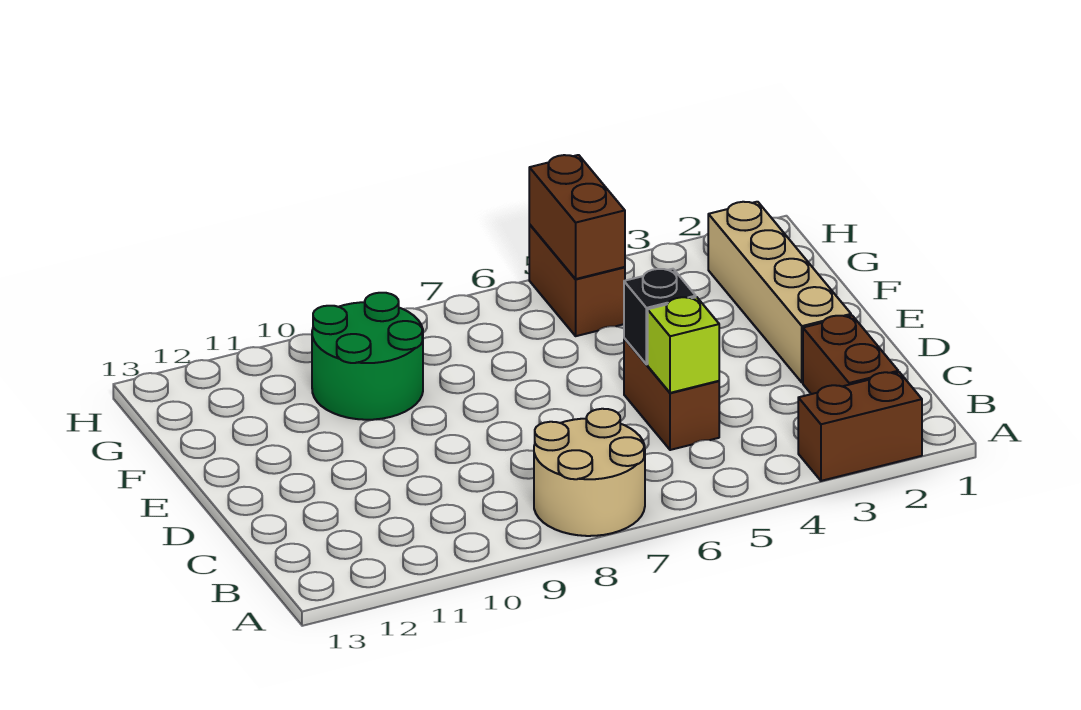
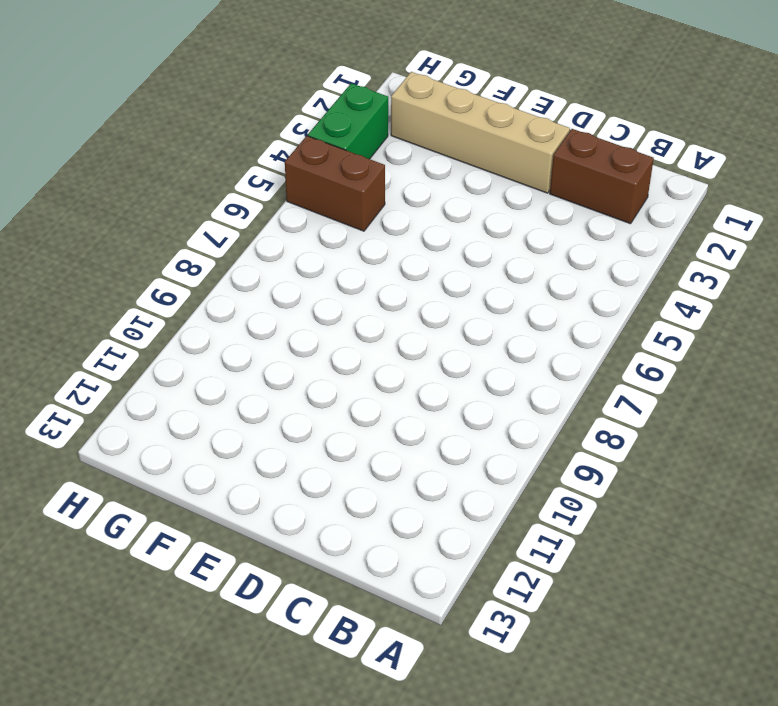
green 1x2 brick [308,83,388,159] -> none
none -> brown 1x2 brick [798,372,922,481]
none -> tan 2x2 round brick [534,409,645,536]

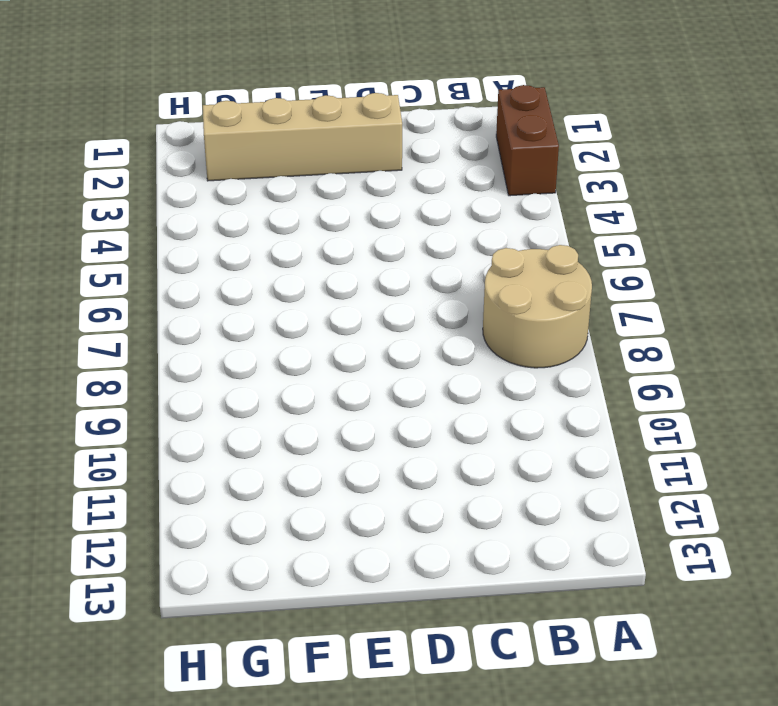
none -> brown 1x2 brick [803,315,898,394]
none -> brown 1x2 brick [624,338,719,450]

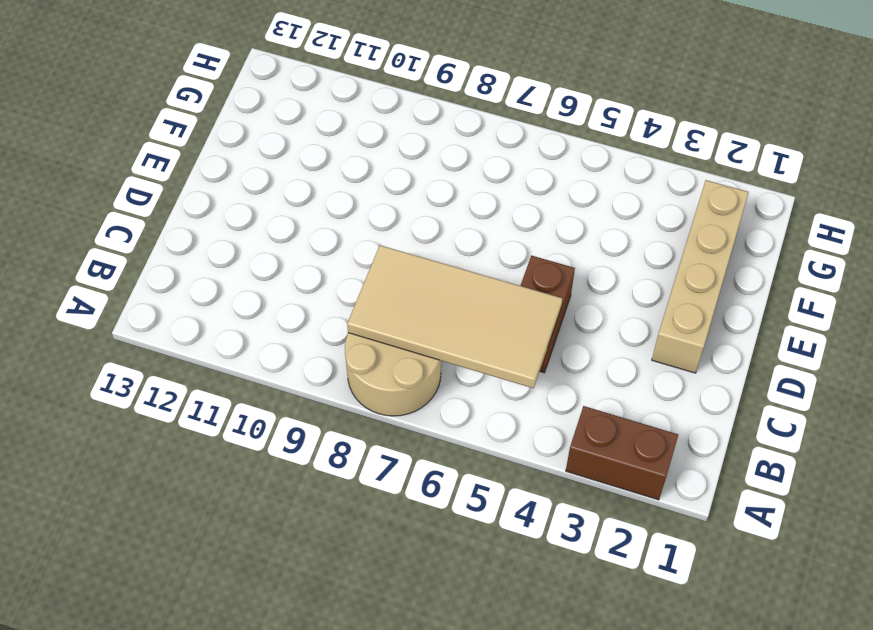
tan 2x4 tile [347,245,563,388] -> lime 1x1 brick [648,297,719,393]
none -> brown 1x2 brick [803,315,898,394]
none -> green 2x2 round brick [312,293,423,420]

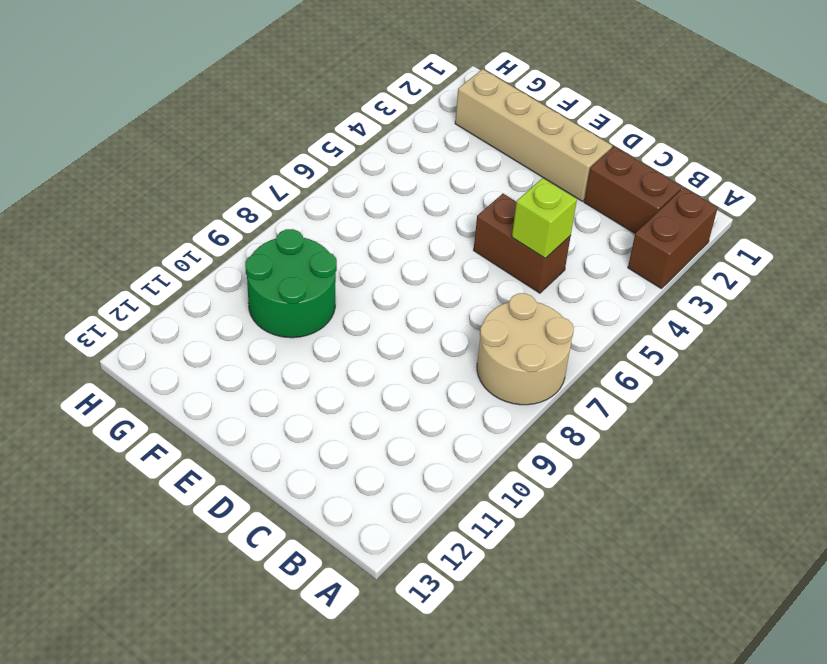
none -> brown 1x2 brick [529,225,625,336]
none -> black 1x1 brick [624,269,696,364]

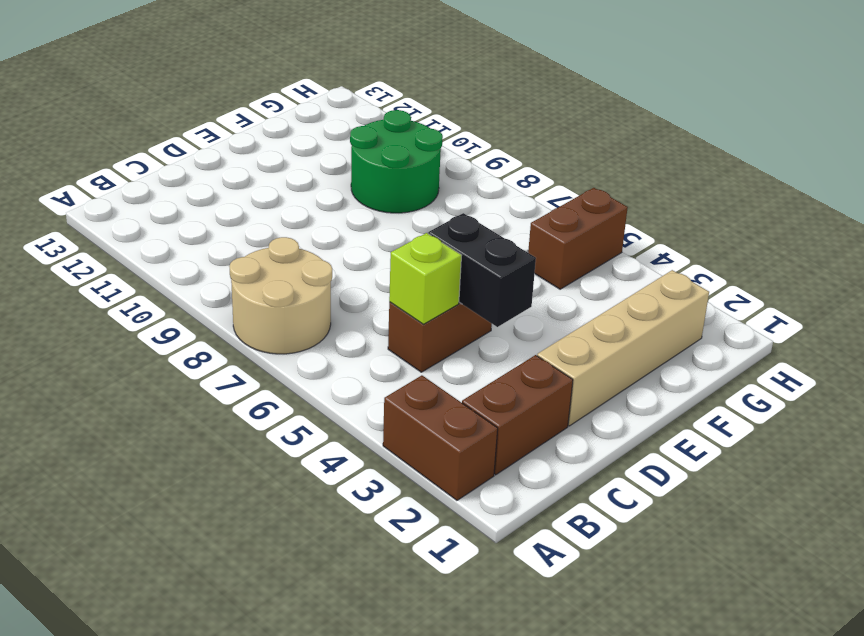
black 1x2 brick [428,213,536,327] -> black 1x1 brick [624,269,696,364]
none -> brown 1x2 brick [529,155,625,279]

